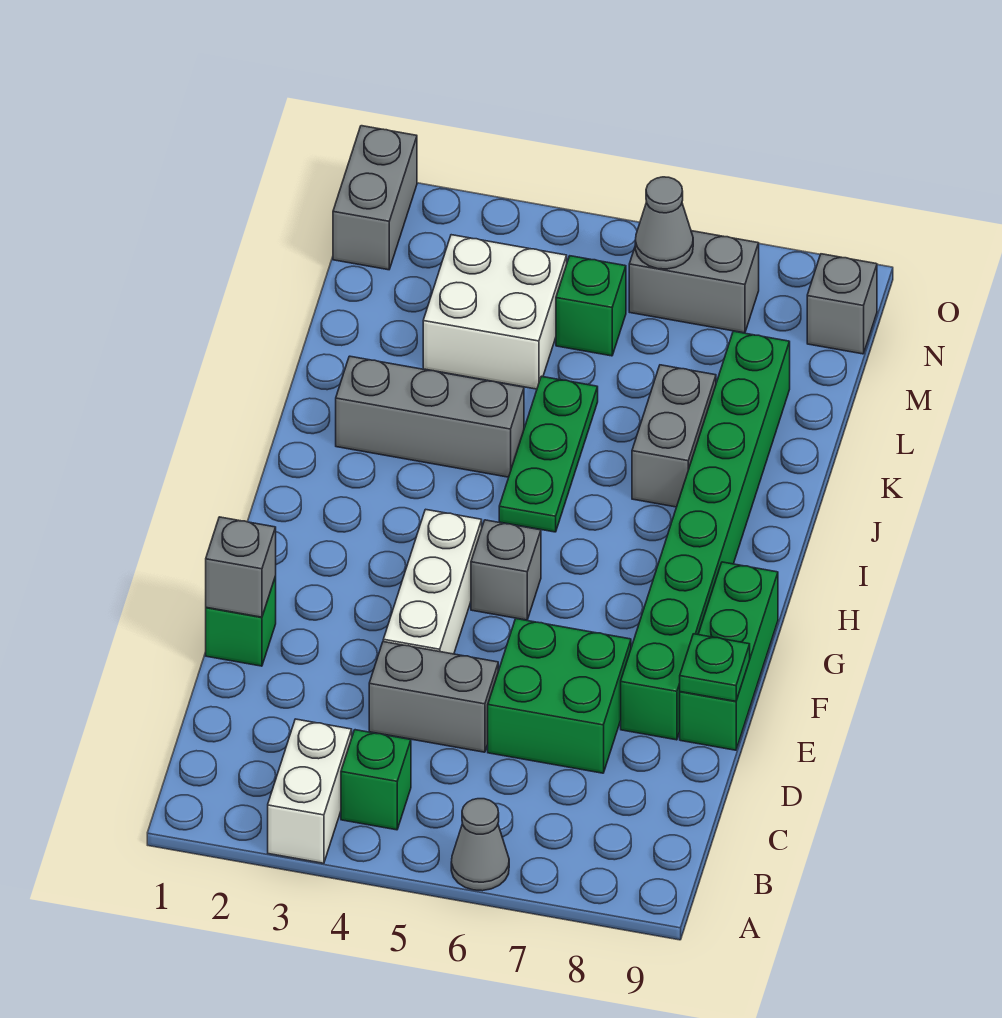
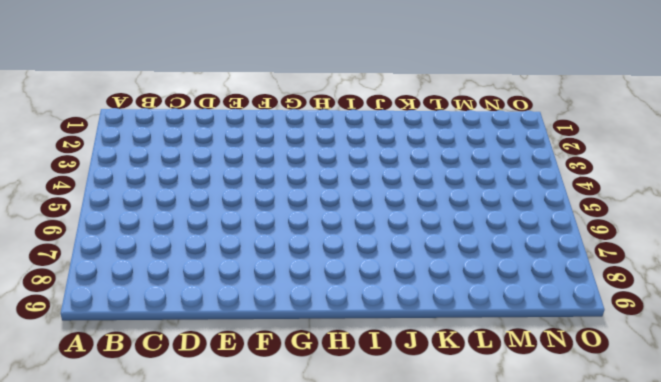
none -> white 1x2 brick [268,719,352,863]
none -> grey 1x1 cone [451,799,509,891]
none -> green 1x1 brick [341,730,411,830]

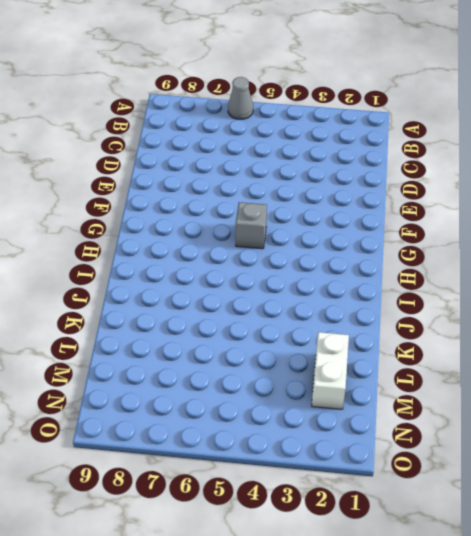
white 1x2 brick [312,332,349,409] -> white 1x2 brick moved to [268,719,352,863]
none -> green 1x1 brick [341,730,411,830]
none -> grey 1x2 brick [369,642,498,752]
none -> green 2x2 brick [488,619,631,773]

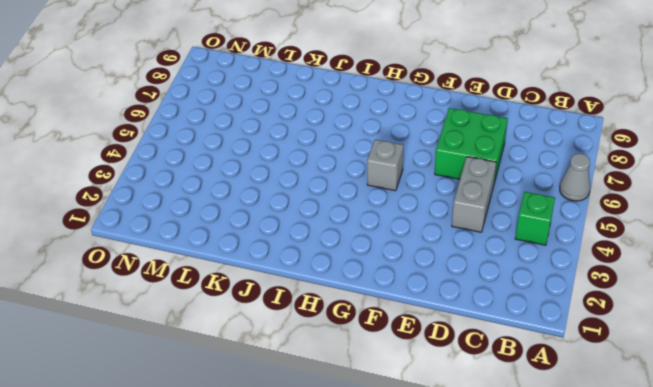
none -> white 1x2 brick [268,719,352,863]
none -> green 1x1 brick [206,576,276,666]
none -> white 1x3 brick [383,509,482,654]

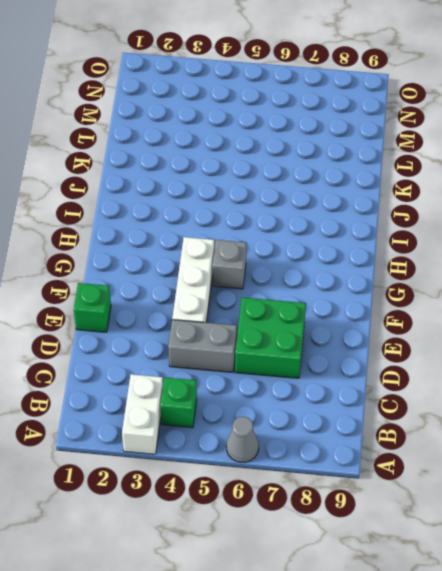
none -> green 1x8 brick [621,331,790,740]
none -> green 1x3 brick [680,562,778,750]
none -> green 1x3 plate [499,376,598,532]

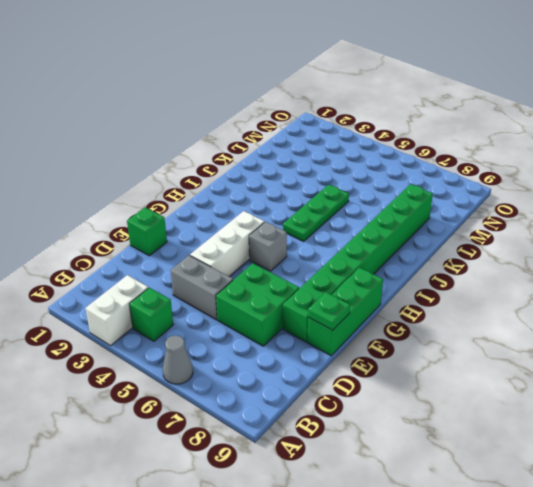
none -> grey 1x3 brick [336,356,524,477]
none -> grey 1x2 brick [632,365,716,507]
none -> white 2x2 brick [423,235,567,389]

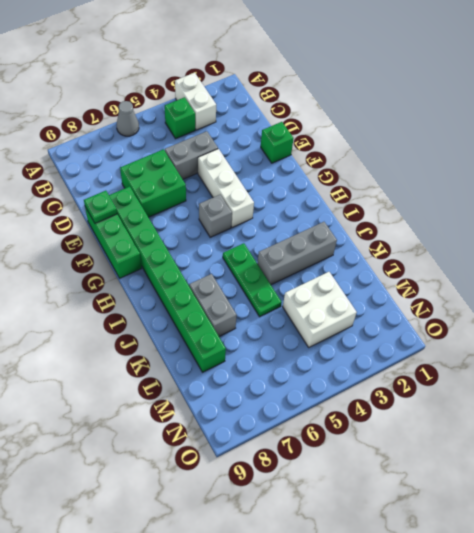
none -> green 1x1 brick [556,256,626,356]
none -> grey 1x2 brick [333,126,417,270]
none -> grey 1x2 brick [629,231,759,333]

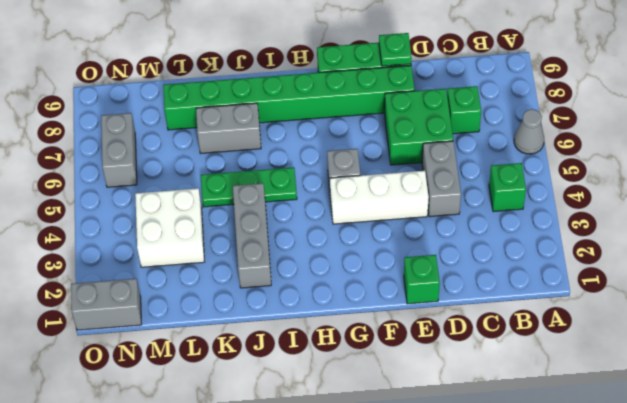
green 1x1 brick [447,86,481,134] -> green 1x1 brick moved to [556,256,626,356]
none -> white 1x2 brick [268,719,352,863]
none -> grey 1x1 brick [807,254,877,354]
none -> grey 1x1 brick [206,517,276,617]

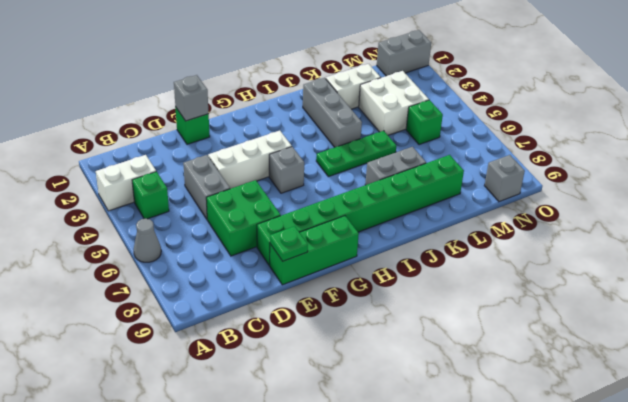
white 1x2 brick [326,64,381,109] -> none
none -> grey 1x2 brick [629,231,759,333]
none -> grey 1x1 cone [635,177,693,269]

